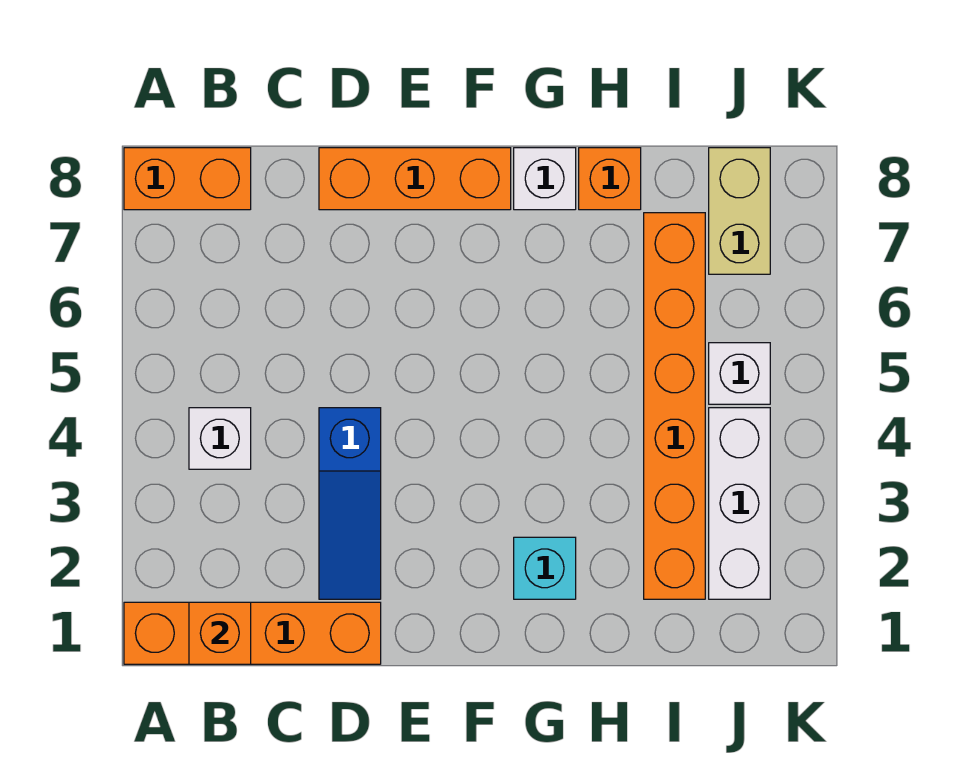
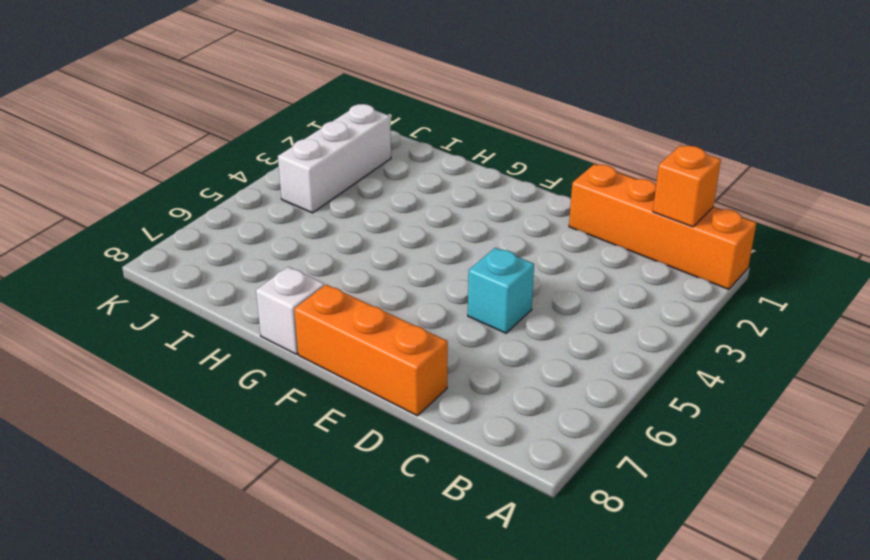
cyan 1x1 brick [468,248,534,333] -> cyan 1x1 brick moved to [514,537,576,599]
none -> orange 1x2 brick [124,148,251,210]
none -> white 1x1 brick [189,408,251,469]
none -> blue 1x3 slope [319,408,381,599]

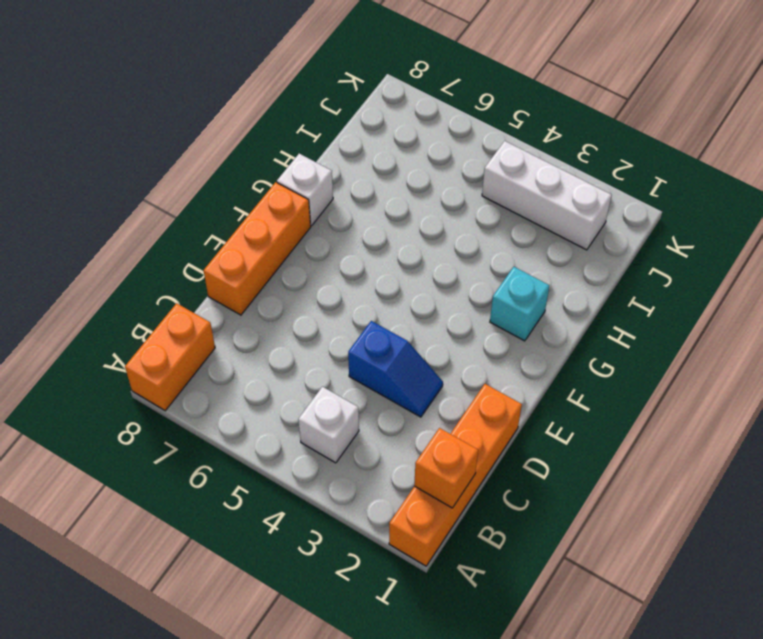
blue 1x2 slope [348,321,443,417] -> blue 1x3 slope [319,408,381,599]
none -> orange 1x1 brick [579,148,641,210]
none -> orange 1x6 brick [644,213,705,599]
none -> white 1x1 brick [709,343,770,404]

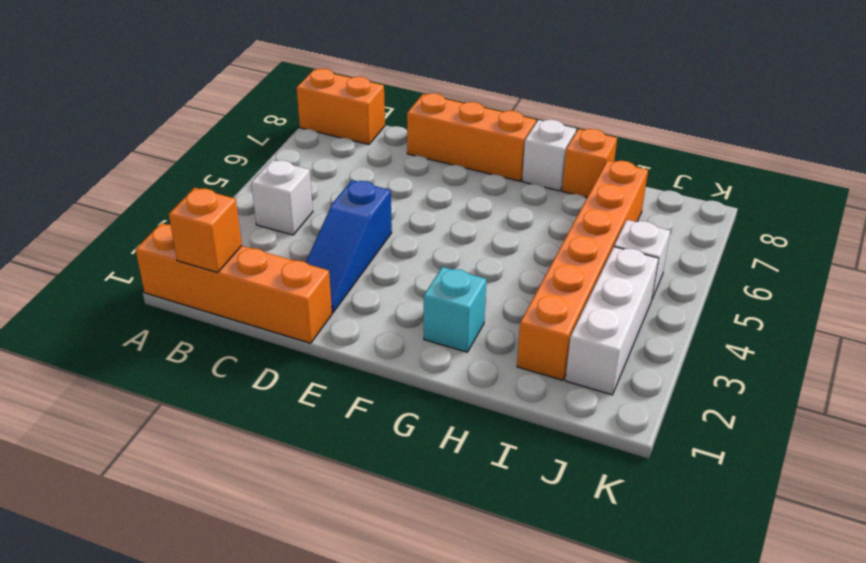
none -> tan 1x2 brick [709,148,770,274]

